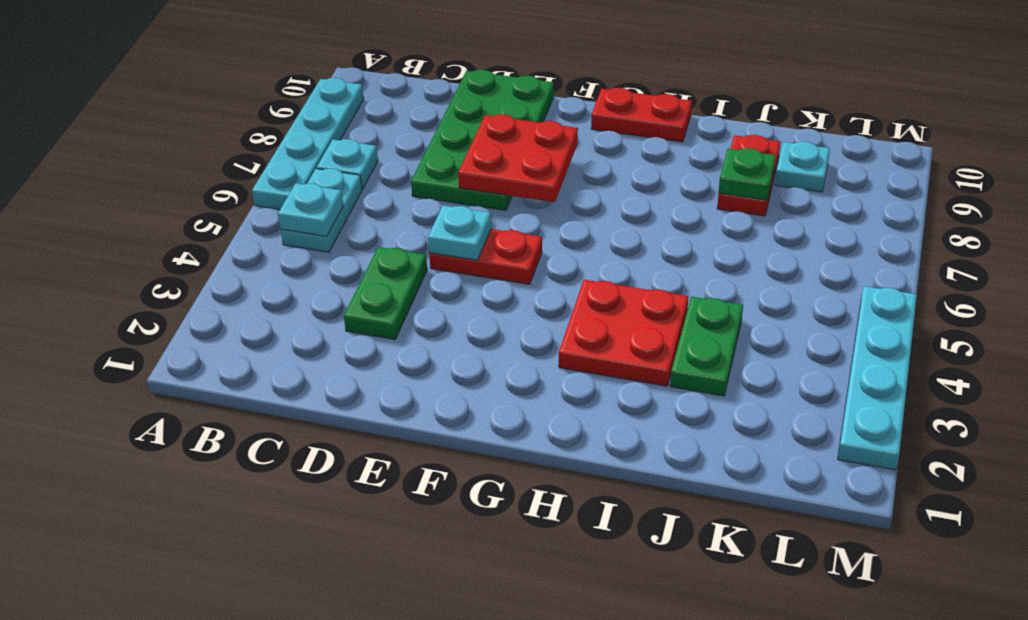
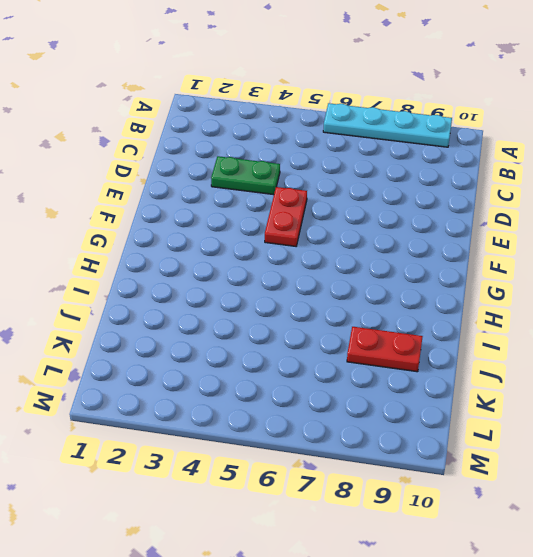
none -> cyan 1x2 plate [281,169,362,252]
none -> cyan 1x1 plate [317,139,378,189]
none -> green 2x4 plate [411,70,554,210]

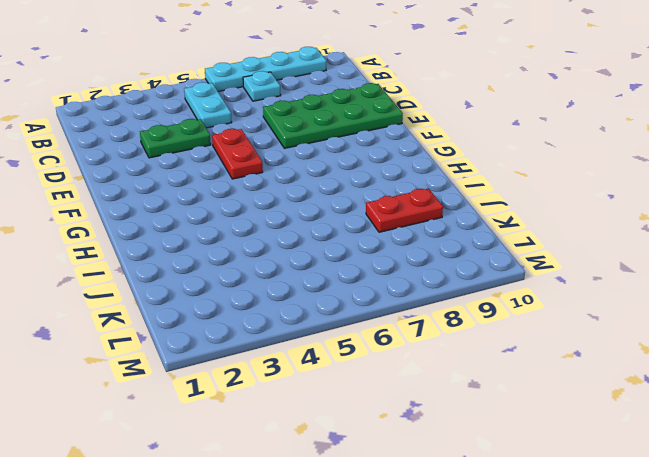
cyan 1x2 plate [184,82,232,128] -> cyan 1x2 plate turned to [281,169,362,252]
none -> red 1x2 plate [591,88,692,142]
none -> red 2x2 plate [559,280,688,386]
none -> green 1x2 plate [670,297,743,396]

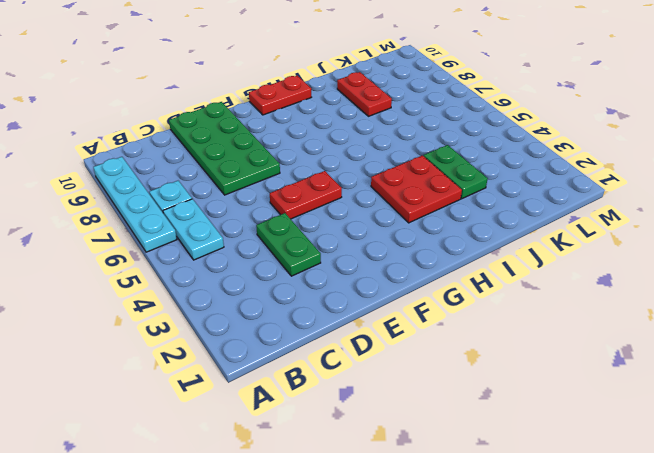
none -> cyan 1x1 plate [775,142,830,192]
none -> cyan 1x4 plate [838,286,917,470]
none -> cyan 1x1 plate [278,183,344,236]

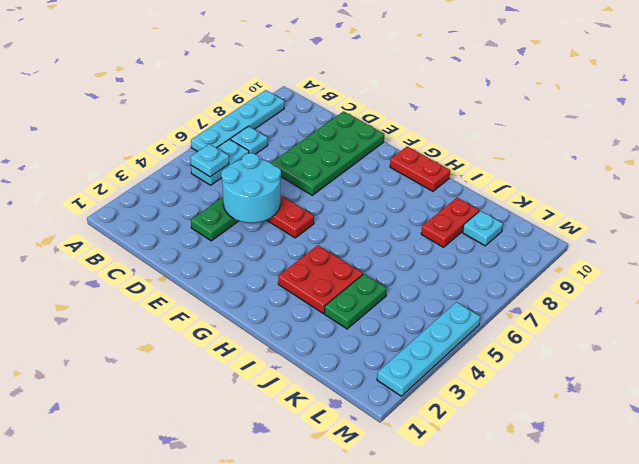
cyan 2x2 round brick [221,153,281,223] -> cyan 1x1 plate [428,206,491,260]
none -> red 2x2 plate [458,114,578,202]
none -> green 1x1 plate [719,148,776,200]

